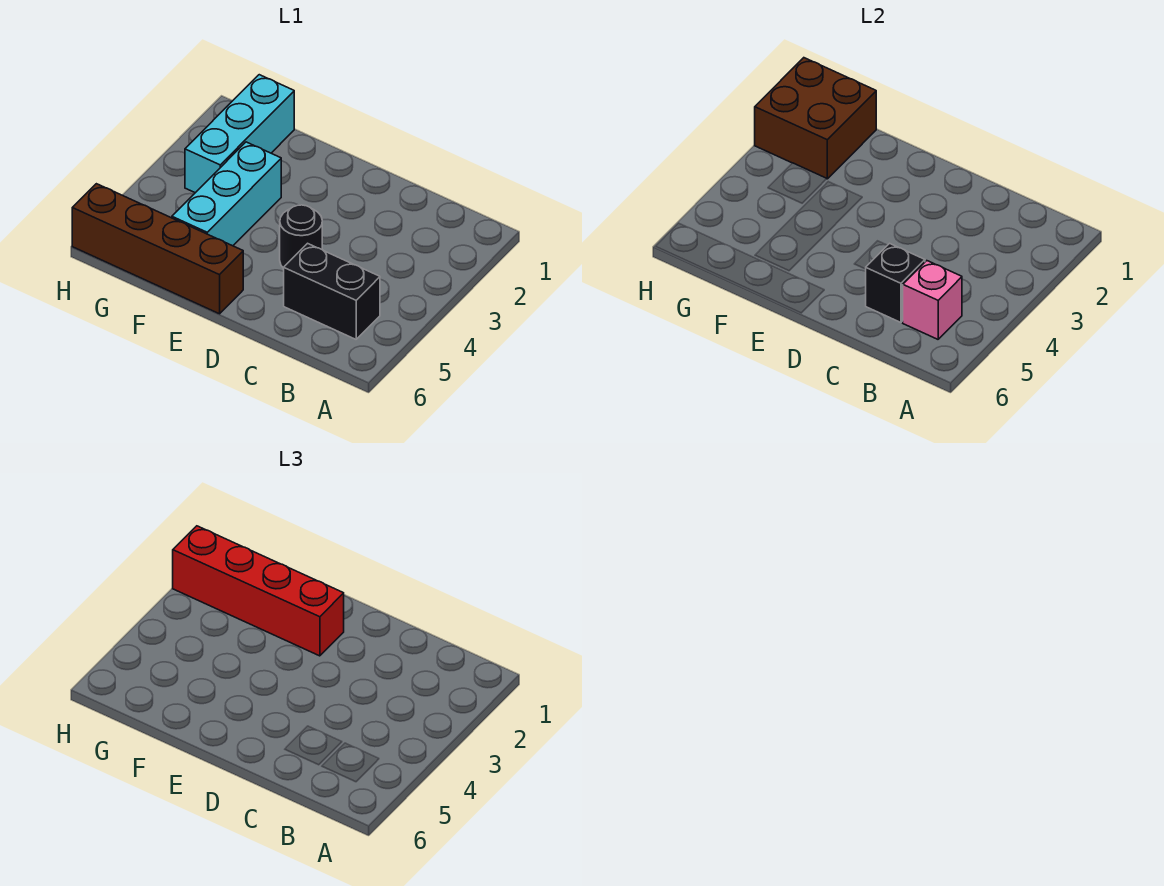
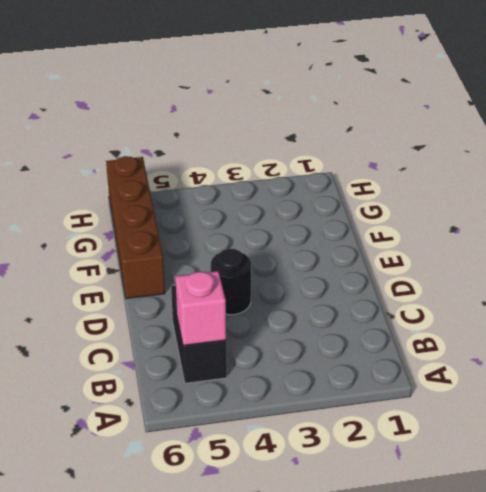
none -> cyan 1x3 brick [172,142,281,246]
none -> cyan 1x3 brick [185,75,294,193]

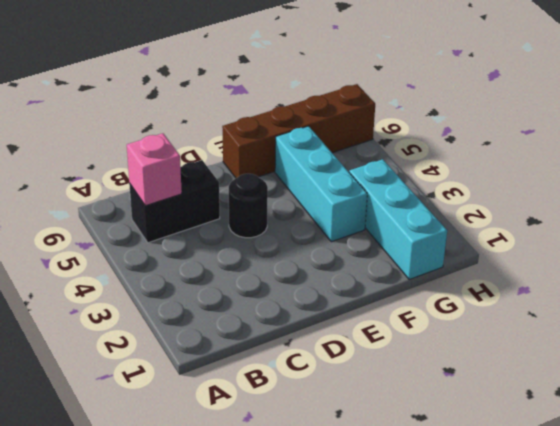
none -> black 1x1 brick [866,243,925,322]
none -> brown 2x2 brick [755,58,876,179]

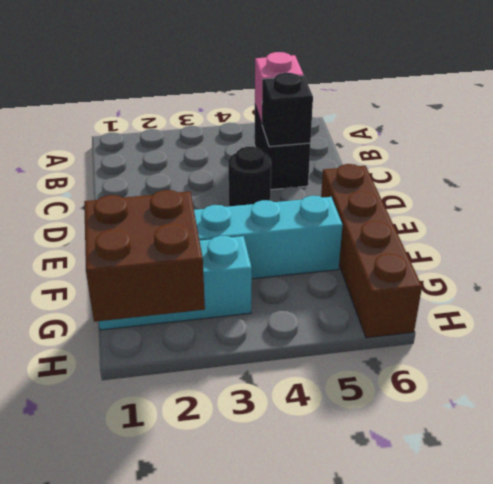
none -> red 1x4 brick [173,526,344,656]

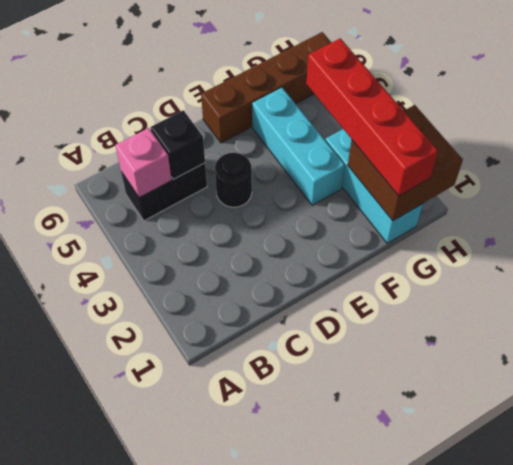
red 1x4 brick [306,38,438,196] -> red 1x4 brick turned to [173,526,344,656]

